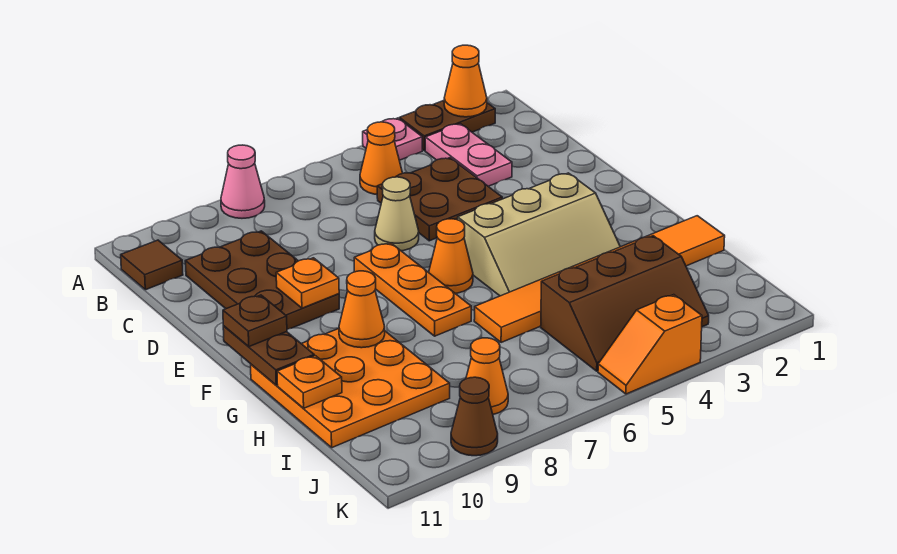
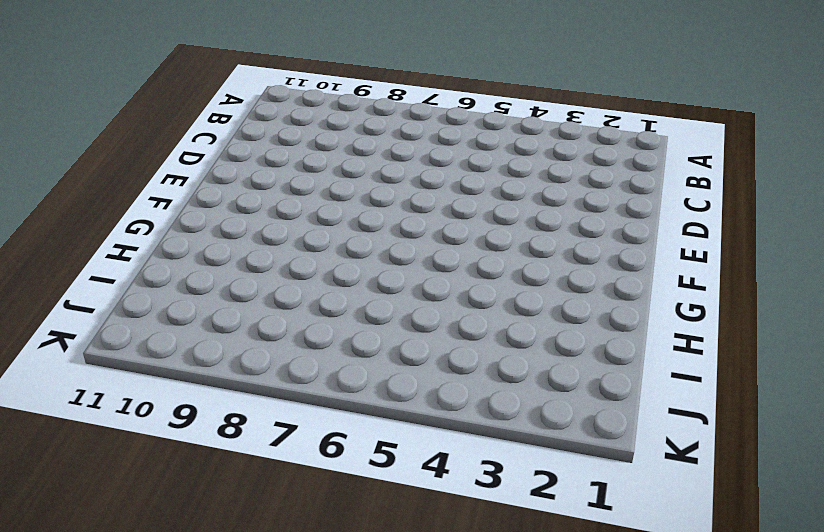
none -> brown 1x2 plate [399,101,495,151]
none -> pink 1x1 plate [363,118,422,160]
none -> pink 1x1 cone [221,145,265,218]

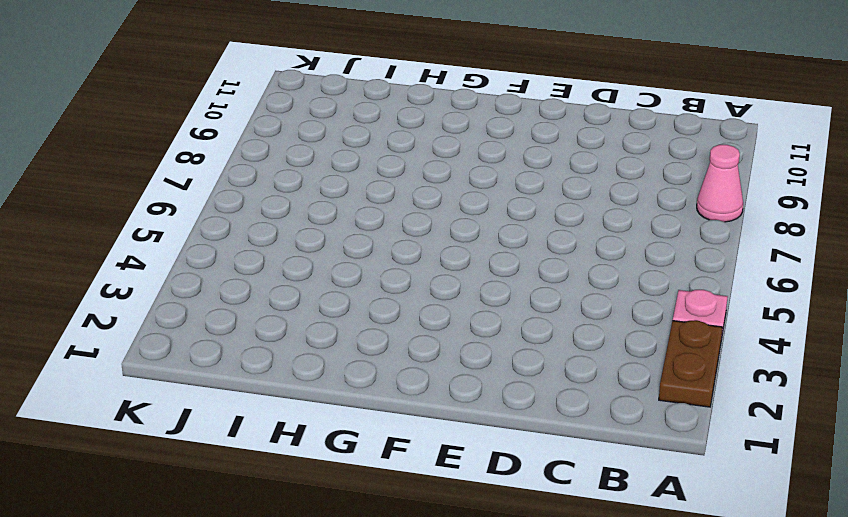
none -> pink 1x2 plate [425,124,512,186]
none -> orange 1x1 cone [360,122,403,195]
none -> brown 1x1 tile [121,240,183,290]

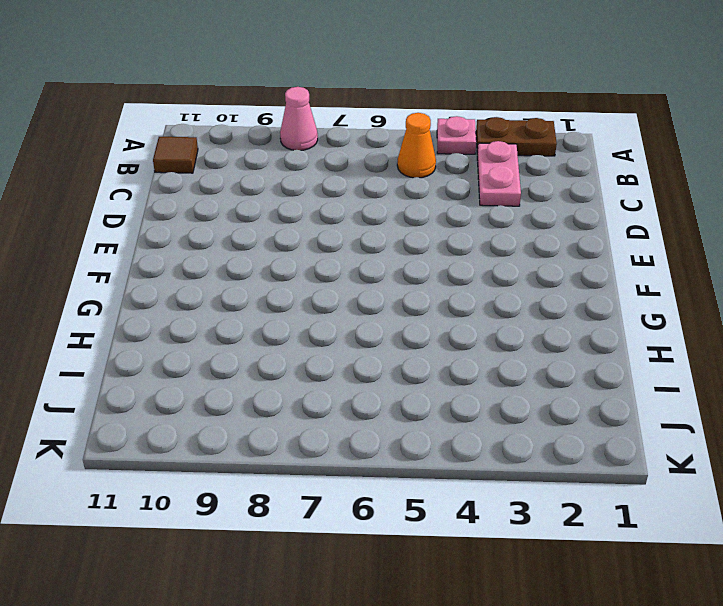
none -> brown 2x2 plate [377,158,502,241]
none -> brown 2x3 plate [185,231,339,329]
none -> tan 1x1 cone [375,177,419,251]

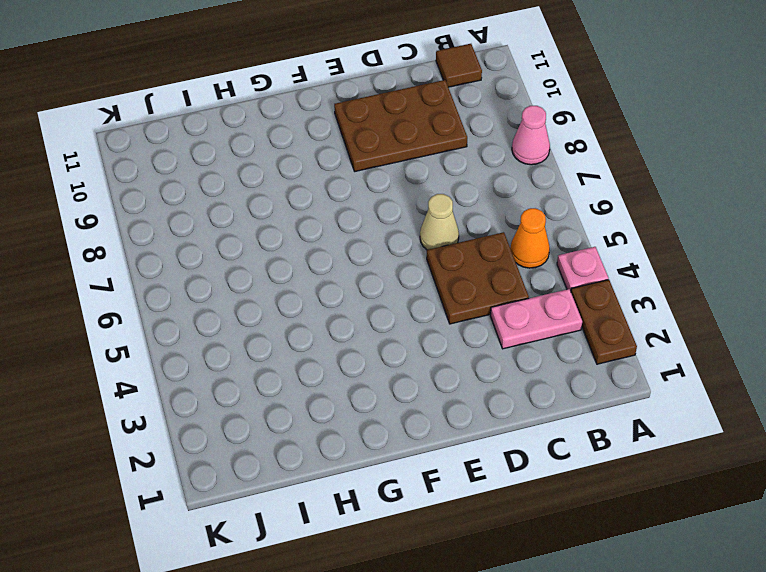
none -> orange 1x3 plate [354,243,471,336]
none -> tan 2x3 slope [458,173,620,296]
none -> orange 1x1 cone [429,219,473,293]

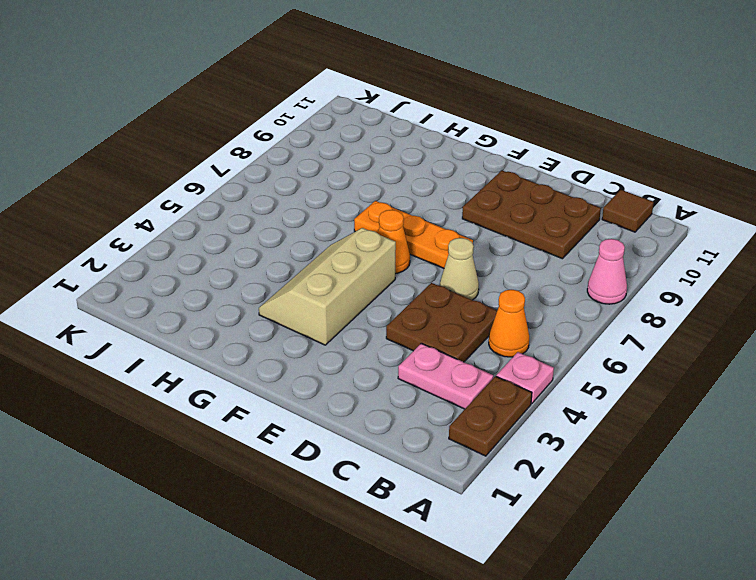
none -> orange 3x3 plate [251,329,450,448]
none -> orange 1x6 tile [474,216,725,343]
none -> brown 2x3 slope [541,236,709,371]

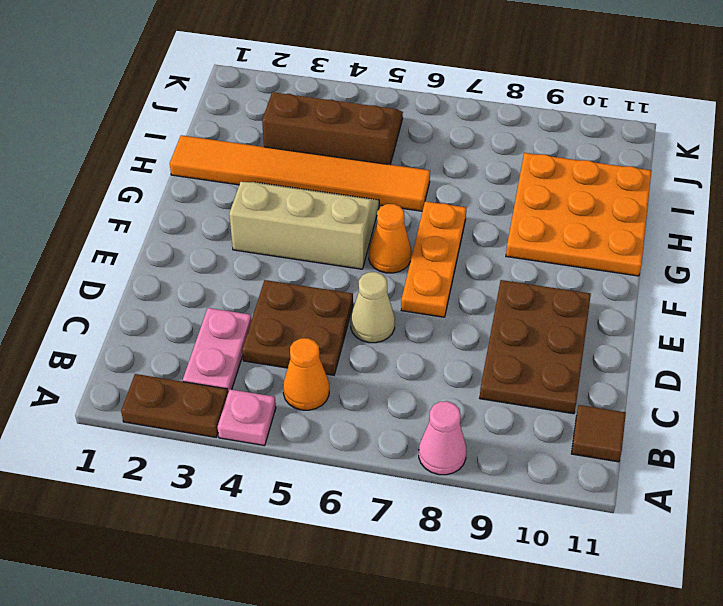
none -> orange 1x1 cone [466,338,508,414]
none -> orange 1x2 slope [598,295,702,394]
none -> brown 1x1 cone [451,377,498,456]

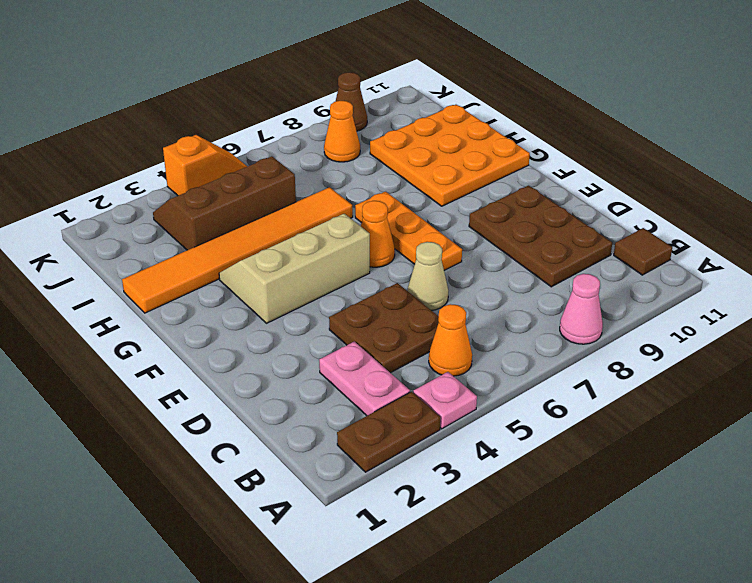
none -> orange 1x1 cone [444,45,487,117]
none -> orange 1x1 plate [276,258,339,308]
none -> brown 1x2 plate [223,326,314,385]

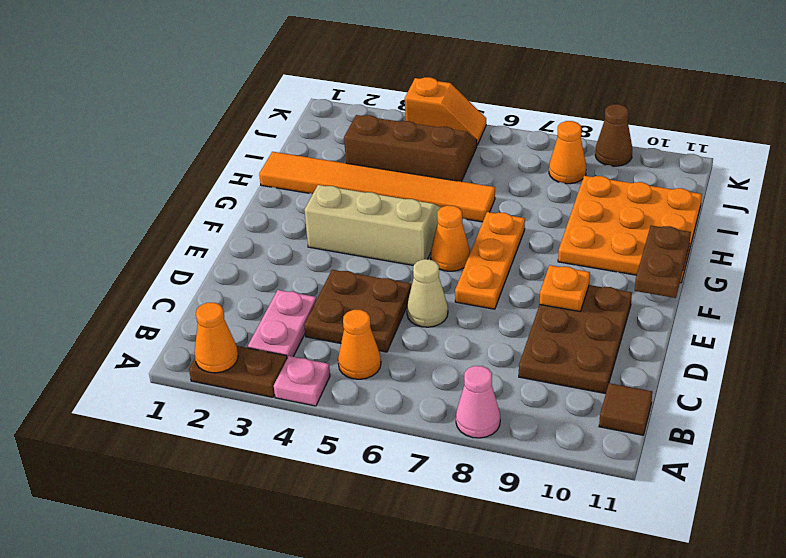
none -> orange 1x1 cone [339,271,385,348]
none -> orange 1x1 plate [277,356,342,408]
none -> brown 1x1 plate [223,295,287,347]

